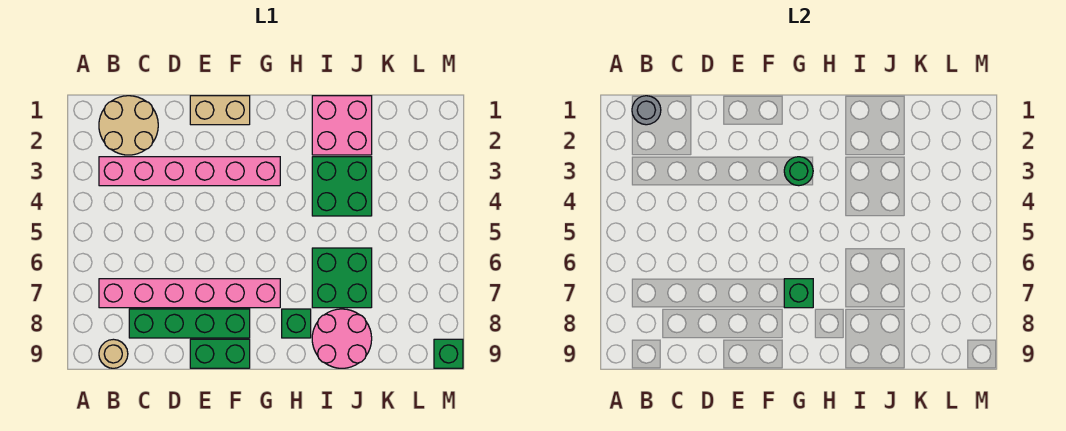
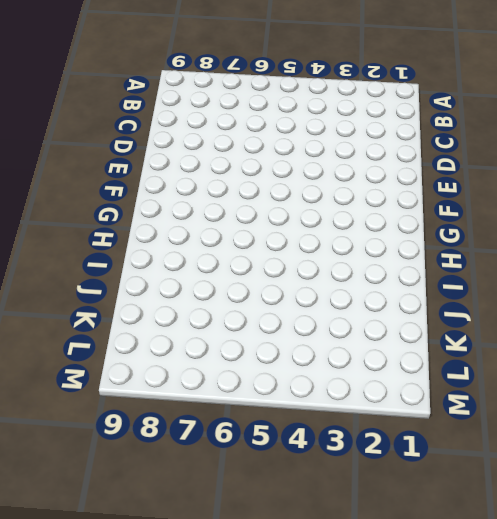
none -> tan 2x2 round brick [99,96,158,155]
none -> pink 1x6 brick [99,157,280,186]
none -> pink 1x6 brick [99,279,280,308]

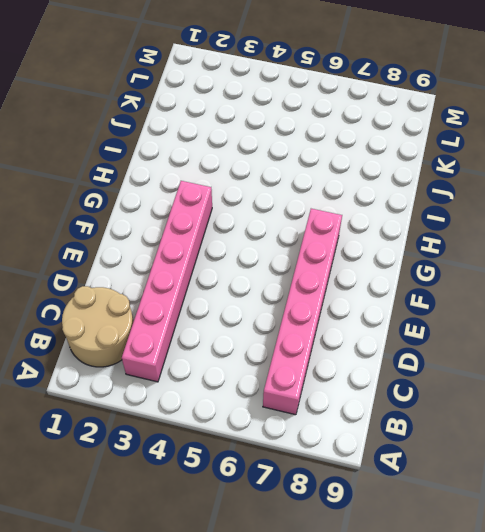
none -> tan 1x1 round brick [99,339,128,368]
none -> green 1x4 brick [129,309,250,338]
none -> tan 1x2 brick [190,96,250,125]

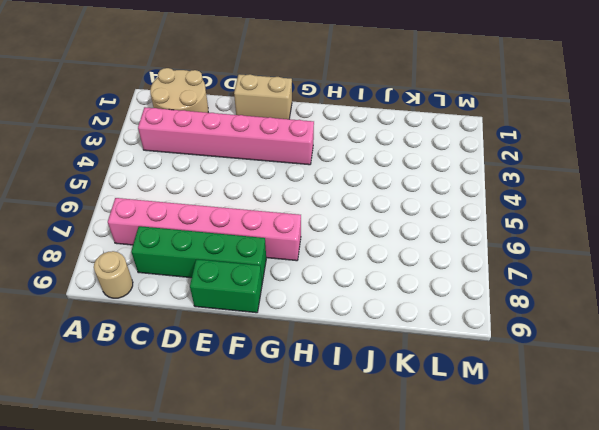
none -> green 1x1 brick [282,309,311,338]
none -> pink 2x2 brick [312,96,372,155]
none -> green 2x2 brick [312,157,372,216]

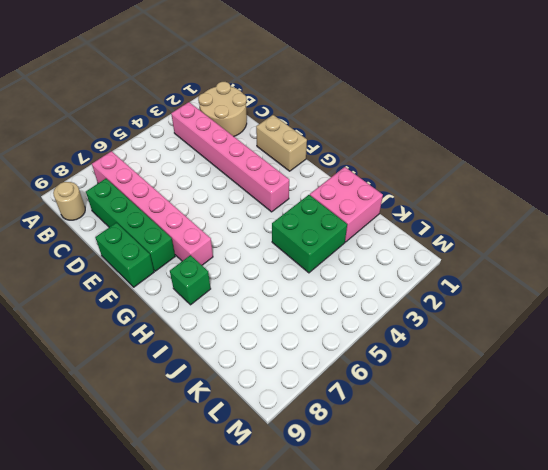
none -> green 2x2 brick [312,248,372,308]
none -> pink 2x2 round brick [312,309,372,368]
none -> green 1x1 brick [434,339,463,368]

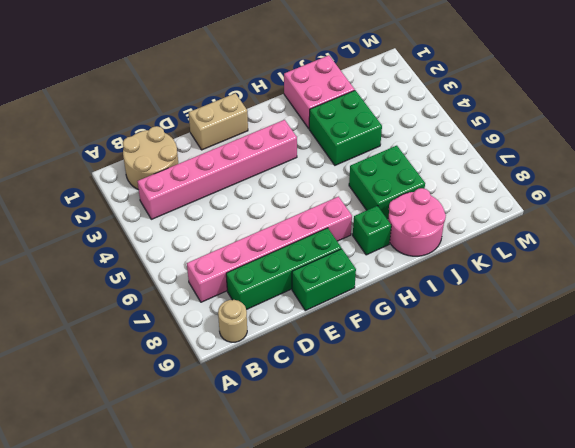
none -> green 1x1 brick [434,339,463,368]
none -> grey 1x1 round brick [632,96,661,125]
none -> green 1x1 round brick [784,157,813,186]

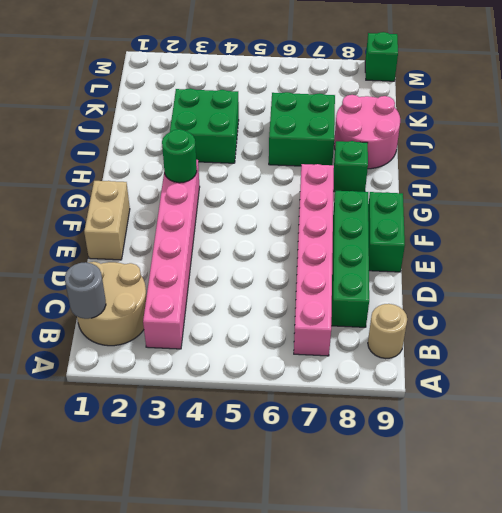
none -> pink 2x2 brick [312,96,372,155]
none -> green 1x1 brick [784,279,813,308]

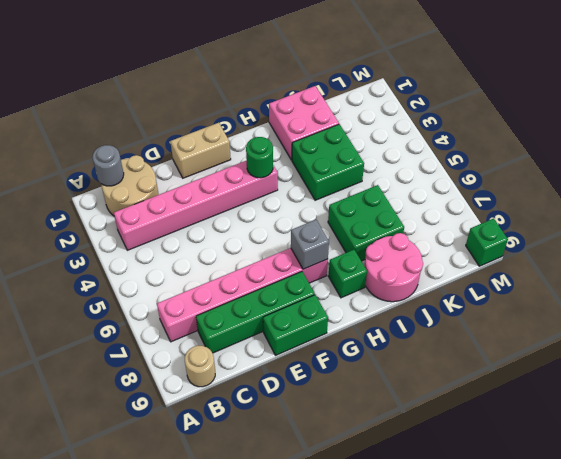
grey 1x1 brick [291,220,329,269] -> green 1x1 brick [784,279,813,308]

